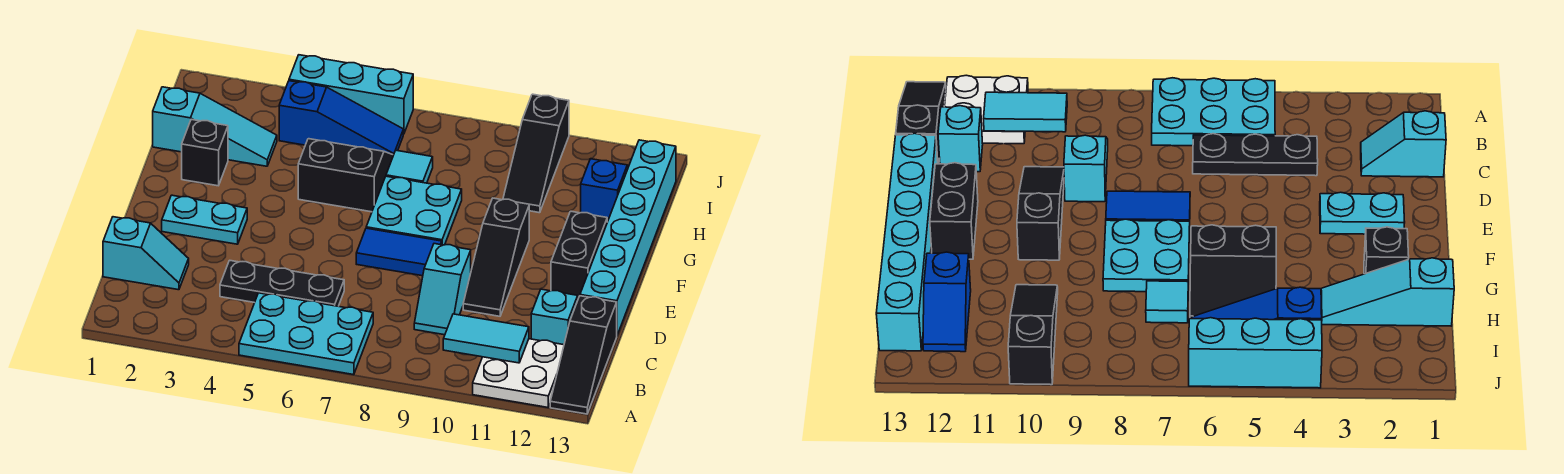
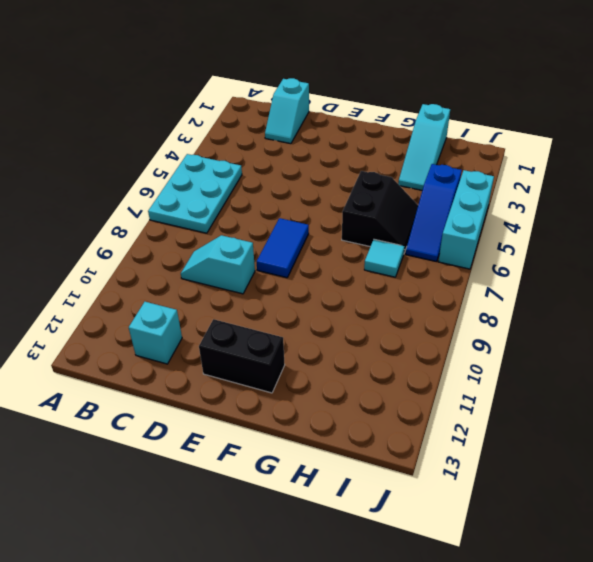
none -> white 2x2 plate [473,339,564,407]
none -> black 1x3 slope [550,296,617,414]
none -> black 1x3 plate [220,260,344,306]

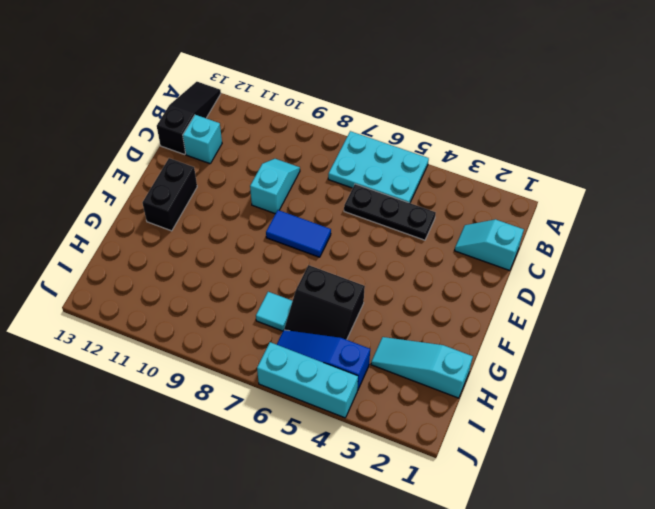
none -> white 2x2 plate [473,339,564,407]
none -> black 1x3 slope [463,198,529,316]
none -> cyan 1x6 brick [580,140,676,335]

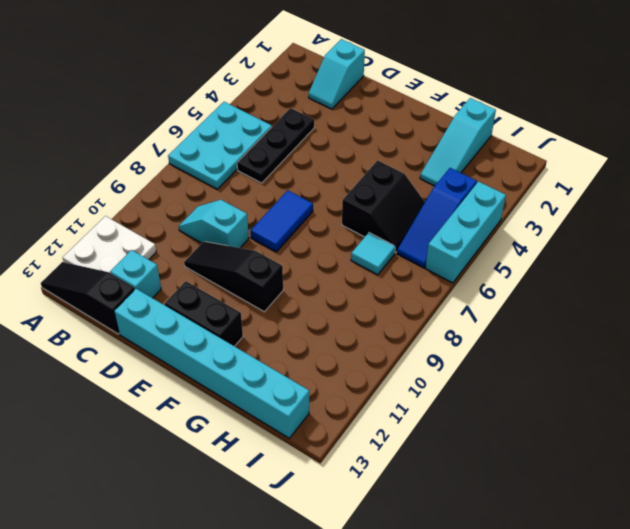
none -> cyan 1x2 plate [162,195,247,244]
none -> cyan 2x2 plate [366,176,462,245]
none -> black 1x1 brick [182,119,228,186]

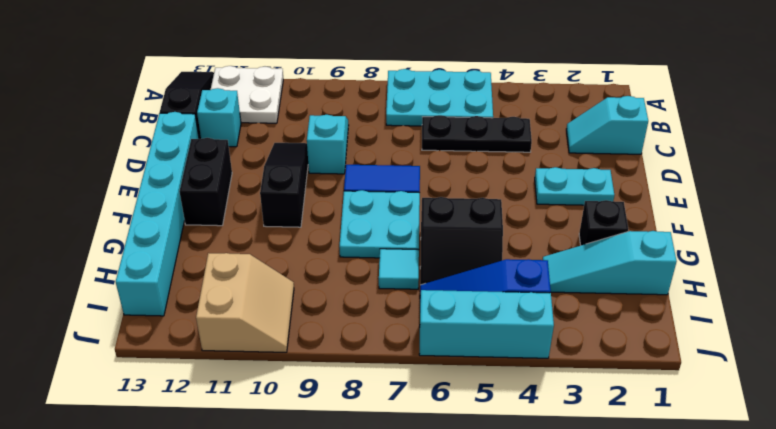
tan 2x2 slope [196,253,294,352] -> black 1x3 slope [503,94,569,213]
none -> blue 1x2 slope [581,159,629,222]
none -> cyan 1x2 tile [443,314,529,363]

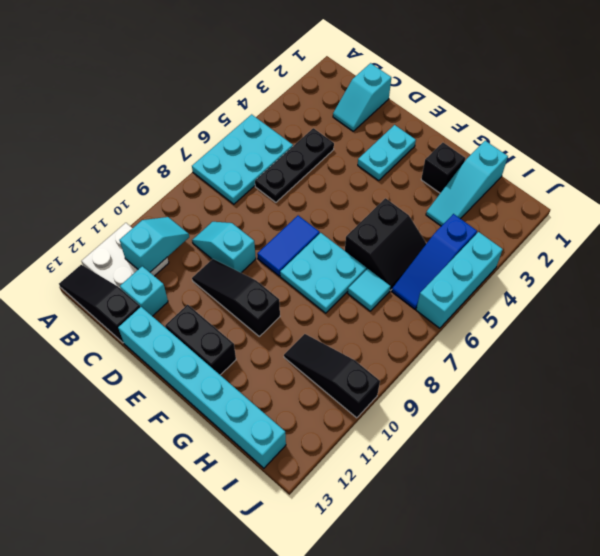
cyan 1x2 slope [120,217,189,272] -> cyan 1x2 tile [443,314,529,363]
none -> blue 1x2 slope [581,159,629,222]

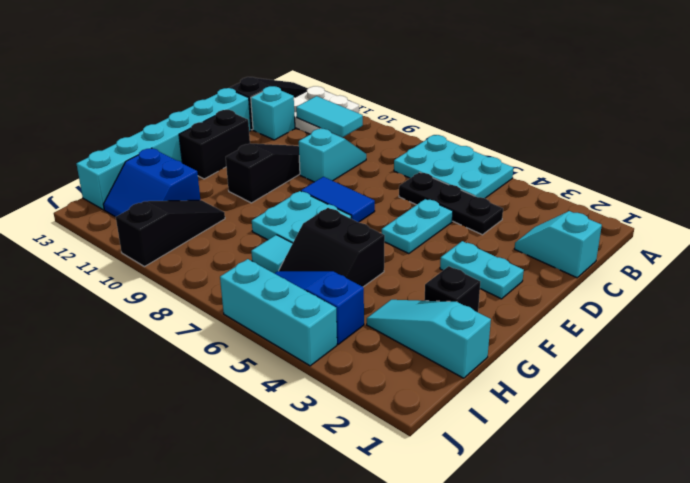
cyan 1x2 plate [382,199,453,254] -> none
blue 2x2 slope [103,148,200,217] -> blue 1x2 slope [581,159,629,222]

